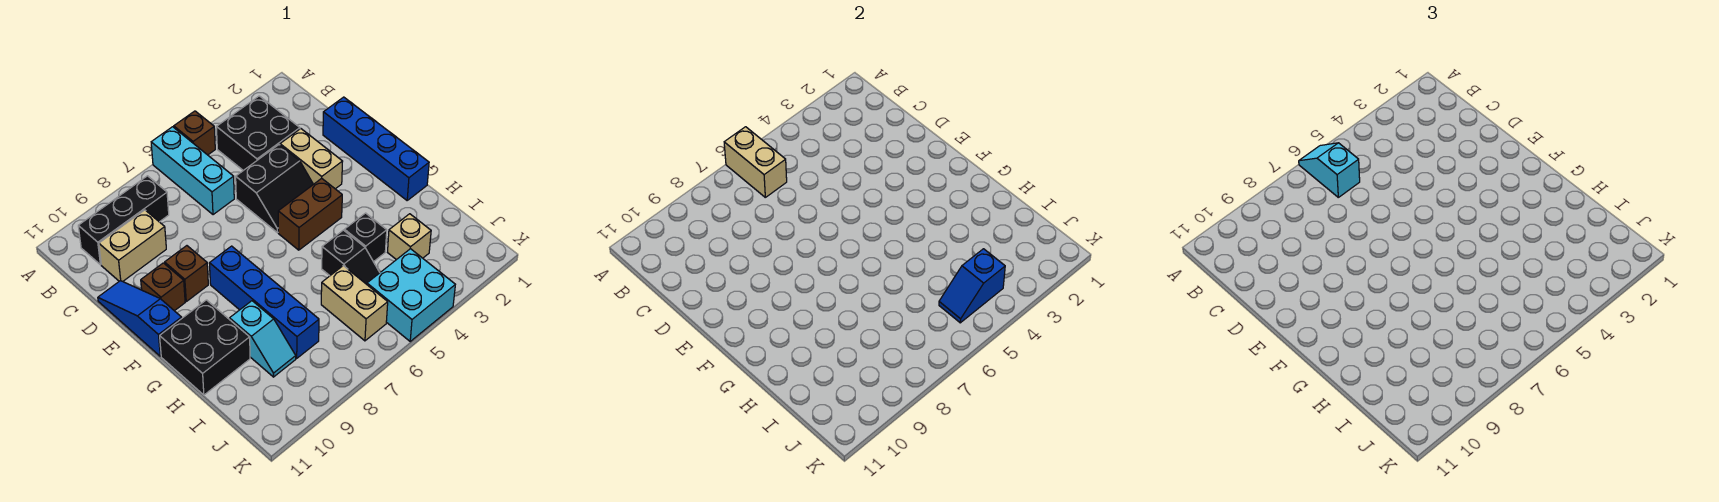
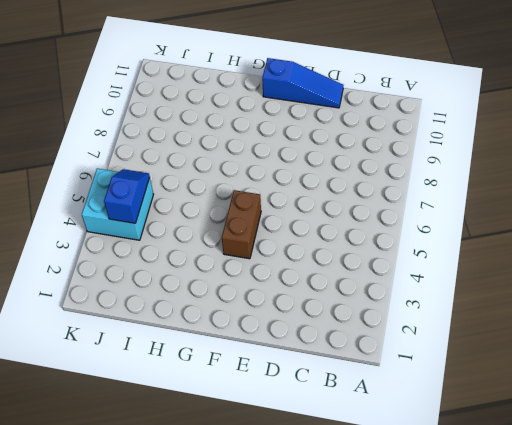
none -> brown 1x1 brick [174,111,215,155]
none -> cyan 1x3 brick [151,127,234,215]
none -> black 2x2 brick [216,96,300,170]

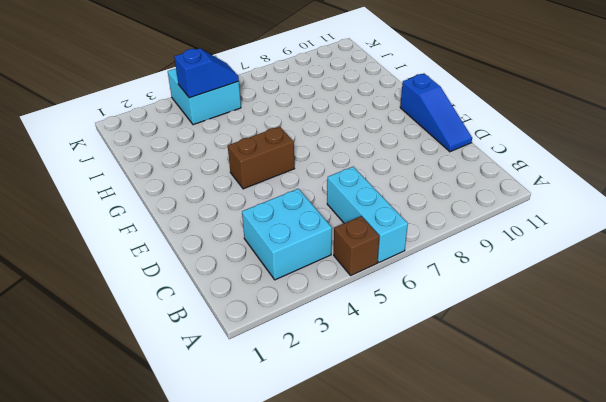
cyan 2x2 brick [242,189,332,280] -> black 2x2 brick [216,96,300,170]
none -> black 1x3 brick [78,176,169,265]
none -> tan 1x2 brick [99,210,166,281]
none -> blue 1x4 brick [323,97,429,200]

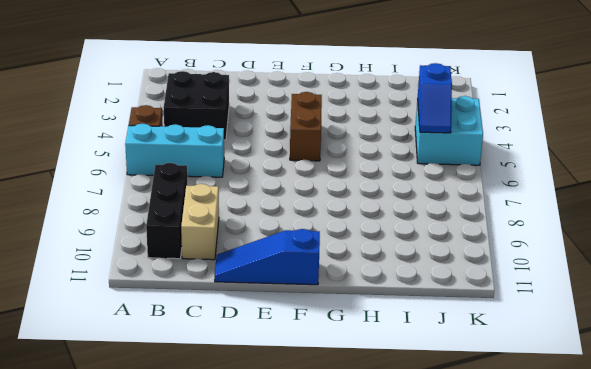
none -> blue 1x4 brick [323,97,429,200]
none -> tan 1x2 brick [280,129,343,189]
none -> black 2x2 slope [236,145,313,233]

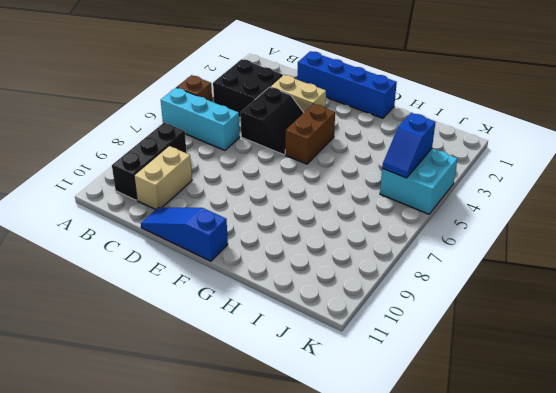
none -> brown 1x1 brick [165,246,208,301]
none -> brown 1x1 brick [141,263,185,311]
none -> blue 1x4 brick [209,246,319,358]

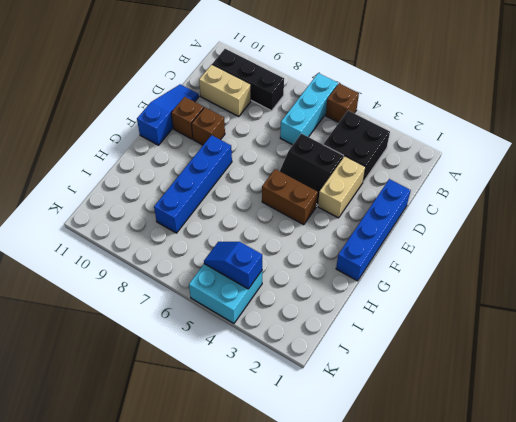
none -> black 2x2 brick [160,300,250,395]
none -> black 1x1 brick [344,213,387,262]
none -> black 1x2 slope [322,230,380,284]

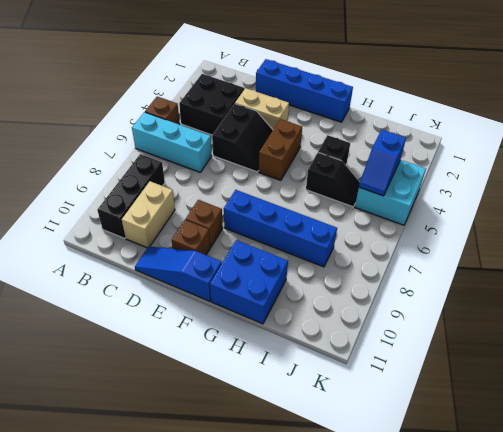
blue 2x2 brick [210,240,288,324] -> black 2x2 brick [160,300,250,395]
none -> cyan 1x2 slope [230,301,296,377]
none -> tan 1x1 brick [387,214,431,260]
none -> tan 1x2 brick [321,266,388,341]

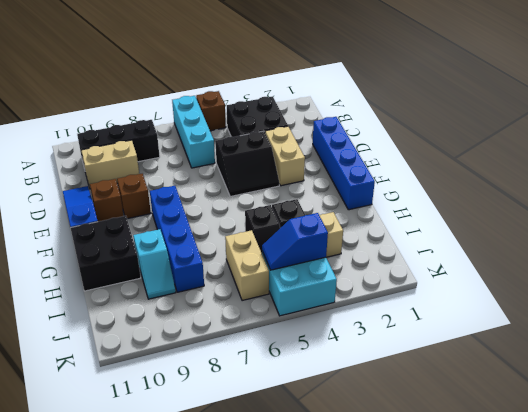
none -> brown 1x2 brick [278,178,342,250]
none -> tan 1x2 brick [724,127,787,197]
none -> cyan 1x2 slope [1299,143,1360,197]

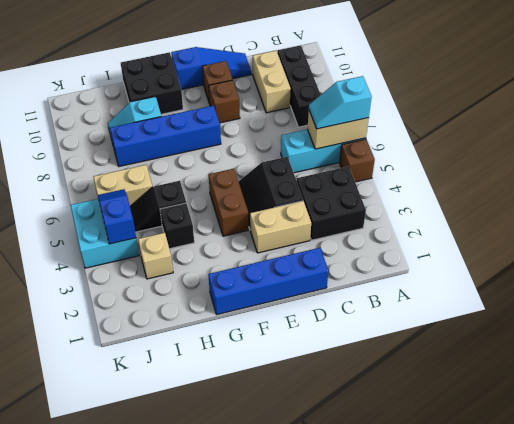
cyan 1x2 slope [309,76,372,129] -> cyan 1x2 slope turned to [1299,143,1360,197]

